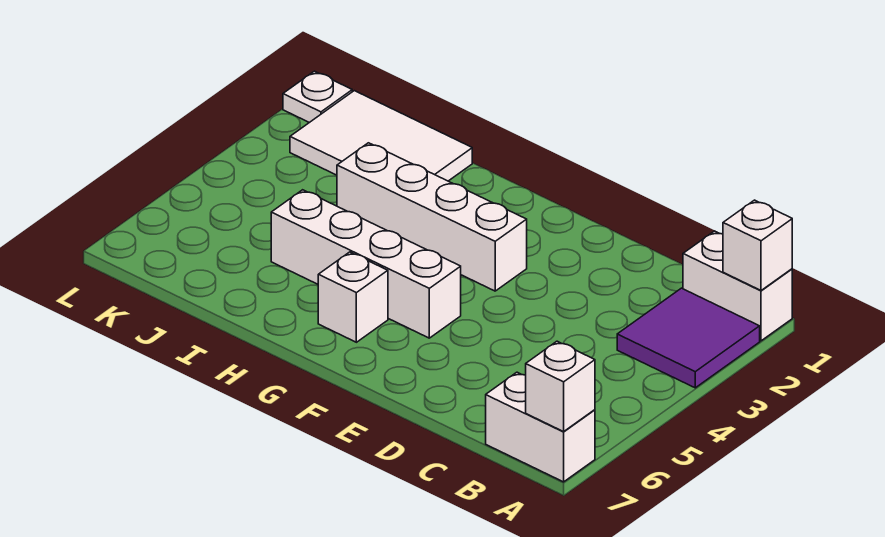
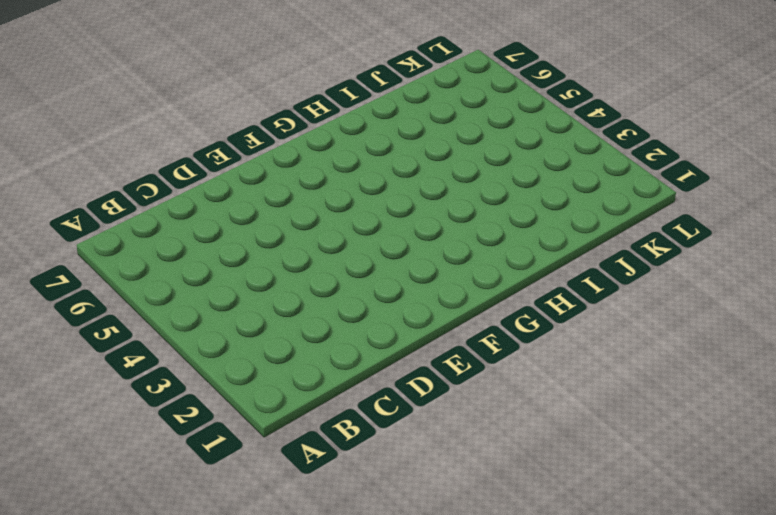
none -> white 1x2 brick [683,231,792,341]
none -> purple 2x2 tile [617,288,760,388]

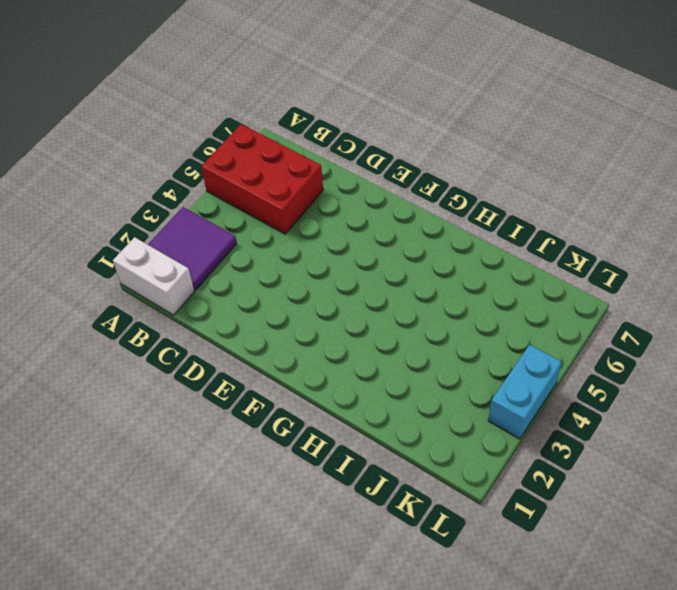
red 2x3 brick [201,124,323,234] -> none
cyan 1x2 brick [488,345,562,439] -> none
none -> white 1x2 brick [486,372,595,482]
none -> white 1x4 brick [337,143,527,291]

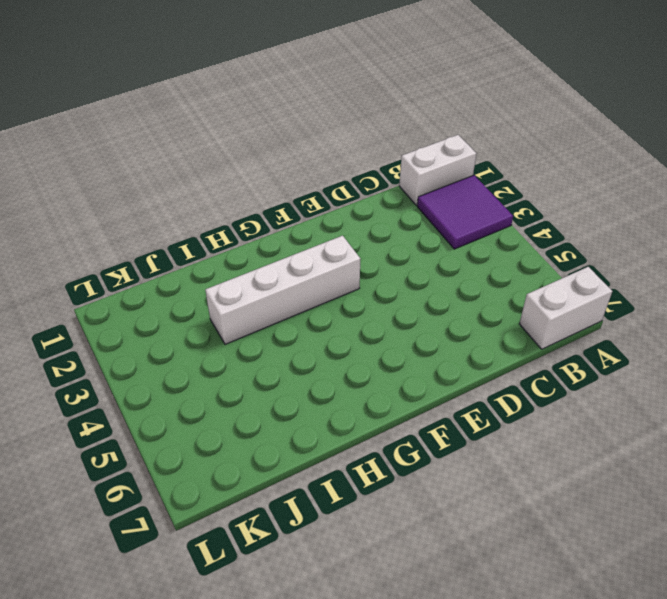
none -> white 1x4 brick [271,190,461,338]
none -> white 1x1 brick [318,252,388,342]

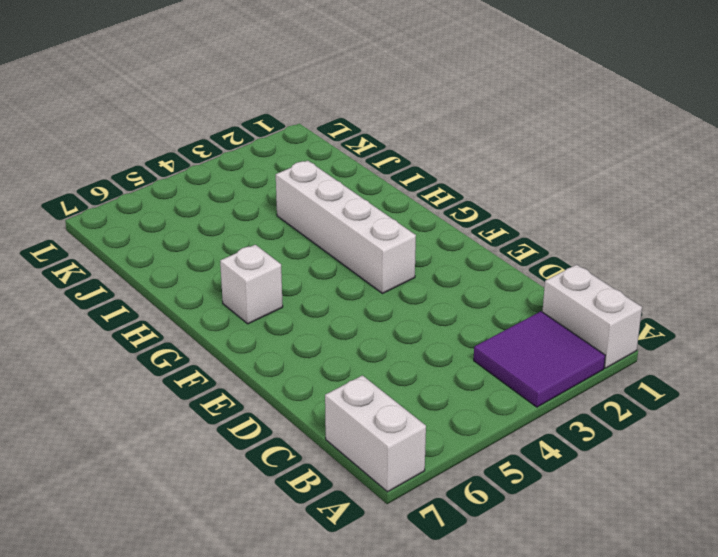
none -> white 1x4 brick [271,190,461,338]
none -> white 2x3 tile [290,91,472,181]

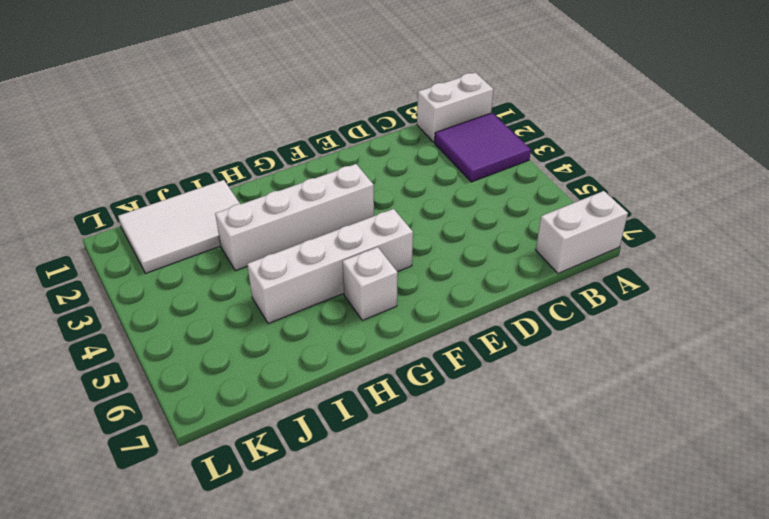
none -> white 1x1 plate [283,71,352,123]
none -> white 1x1 brick [723,200,792,290]

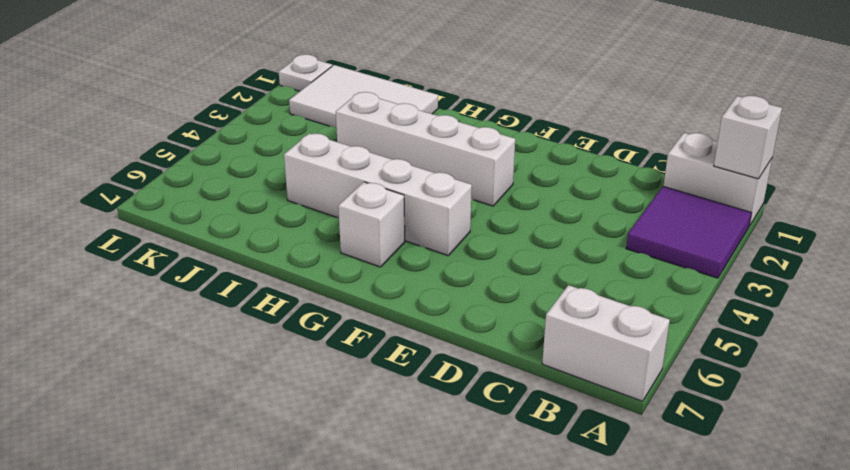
none -> white 1x1 brick [526,341,595,432]

